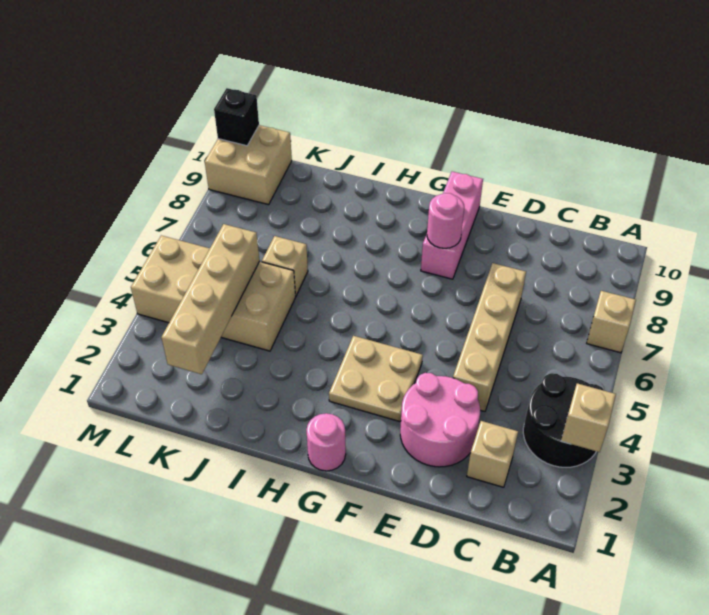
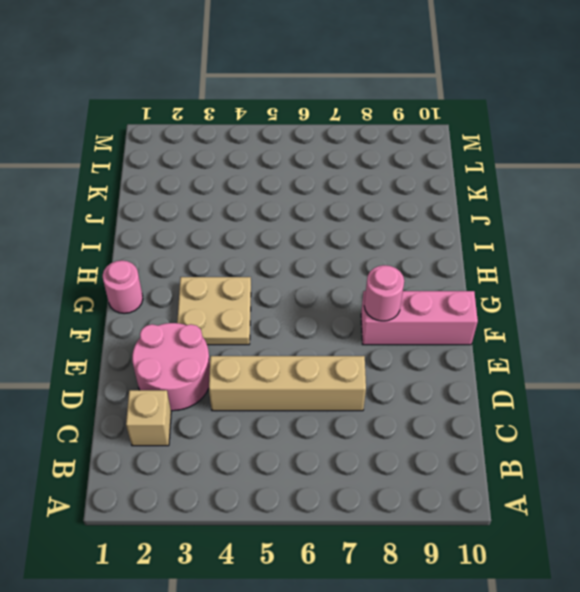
none -> black 2x2 round brick [523,373,604,467]
none -> tan 1x1 brick [587,291,636,353]
none -> tan 2x4 brick [131,235,296,351]

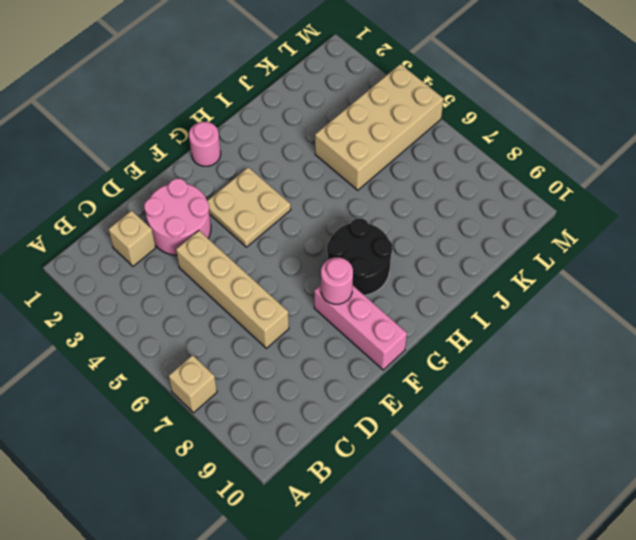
black 2x2 round brick [327,218,392,296] -> black 2x2 round brick moved to [523,373,604,467]
none -> tan 1x1 brick [262,236,308,296]
none -> tan 2x2 brick [205,125,292,205]
none -> tan 1x1 brick [561,383,616,452]

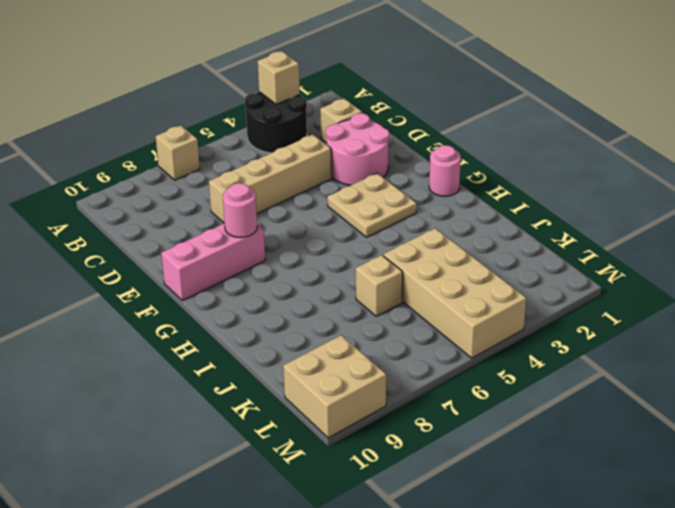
none -> tan 1x4 brick [161,224,260,374]
none -> black 1x1 brick [214,88,259,146]

